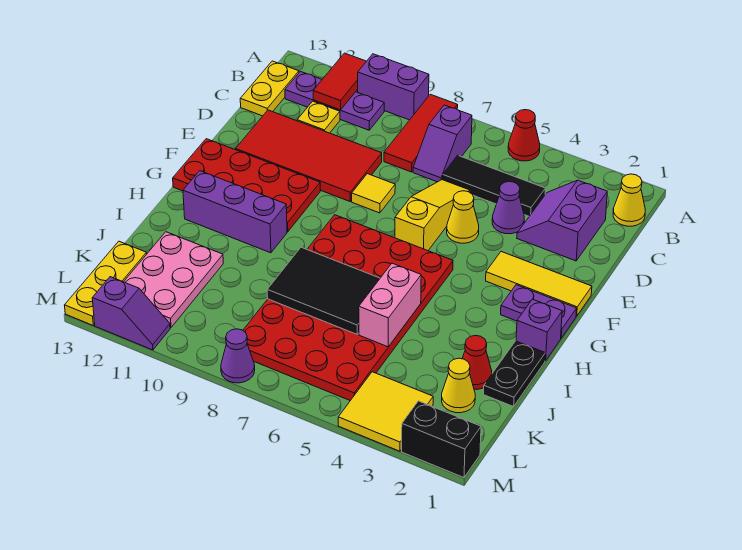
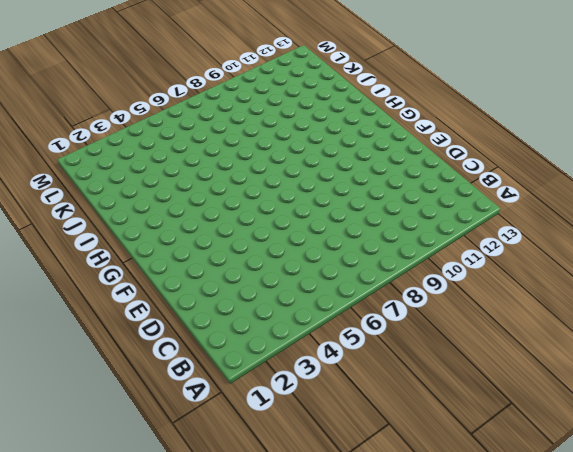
none -> red 1x1 cone [508,110,540,161]
none -> red 1x3 tile [384,94,458,172]
none -> purple 1x2 brick [358,54,429,120]
none -> yellow 1x1 cone [613,174,645,226]

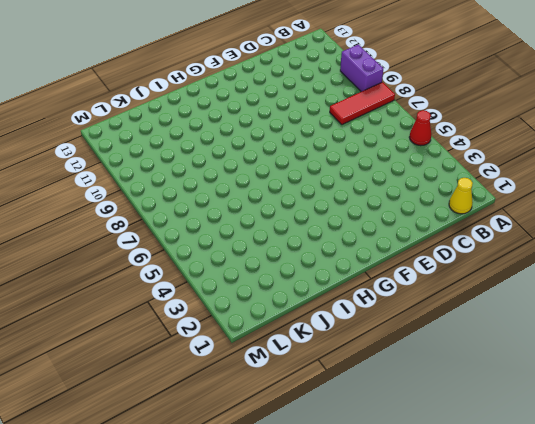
none -> purple 1x2 slope [413,105,472,182]
none -> purple 1x3 plate [285,72,384,130]
none -> yellow 1x2 plate [240,61,299,116]
none -> purple 2x2 slope [517,180,607,261]

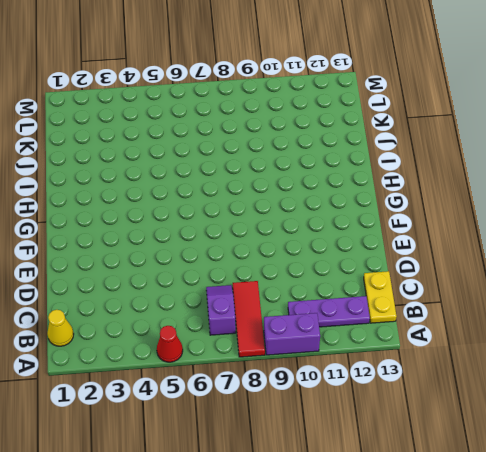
none -> purple 2x2 slope [517,180,607,261]
none -> black 1x3 tile [443,155,545,216]
none -> yellow 1x1 plate [297,101,340,133]
none -> purple 1x1 cone [492,181,524,234]

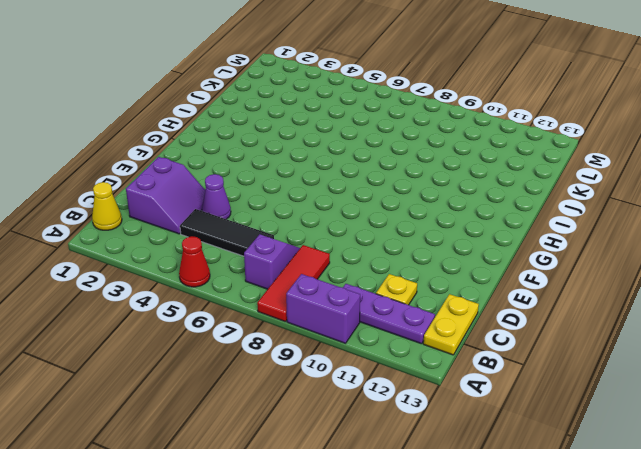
none -> yellow 1x3 slope [395,180,470,251]
none -> red 2x4 tile [236,110,382,201]
none -> yellow 1x1 cone [447,191,479,243]
none -> yellow 1x1 tile [352,174,395,213]

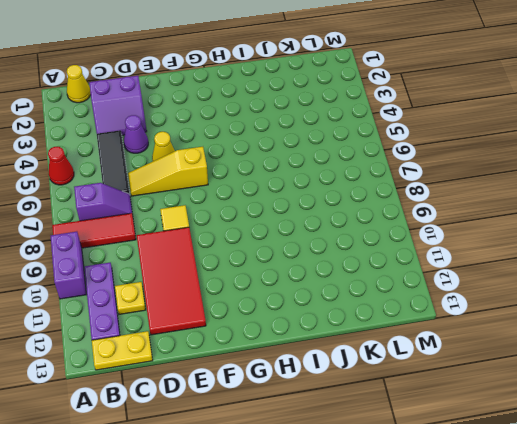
none -> yellow 1x3 tile [486,252,592,316]
none -> red 2x4 plate [173,139,320,232]
none -> purple 1x2 plate [501,285,577,338]
none -> red 4x6 plate [243,215,453,401]

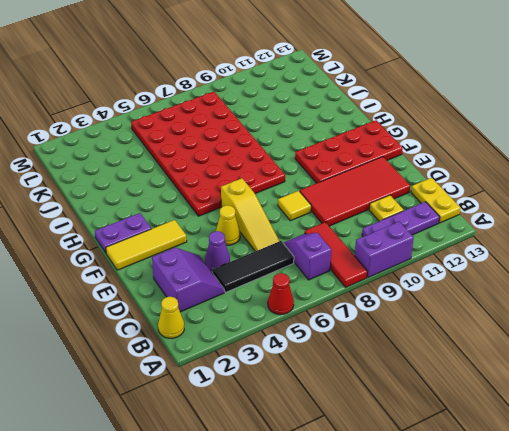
none -> purple 1x1 brick [516,299,562,361]
none -> purple 1x3 brick [183,171,287,253]
none -> black 1x2 plate [484,341,545,407]
none -> red 1x1 cone [462,335,492,389]

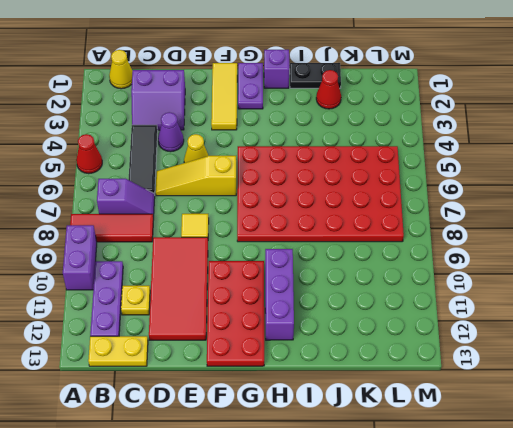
none -> pink 2x3 plate [124,232,223,328]
none -> yellow 1x1 cone [442,358,475,413]
none -> yellow 1x3 plate [65,241,147,325]
none -> yellow 2x2 tile [338,372,433,451]

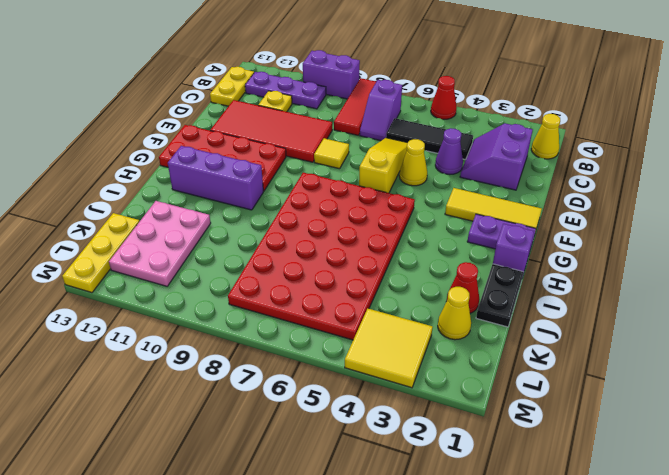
none -> black 1x2 brick [402,401,481,478]
none -> purple 1x1 cone [221,329,255,383]
none -> purple 1x2 slope [92,277,170,350]
none -> red 1x2 tile [313,53,366,110]

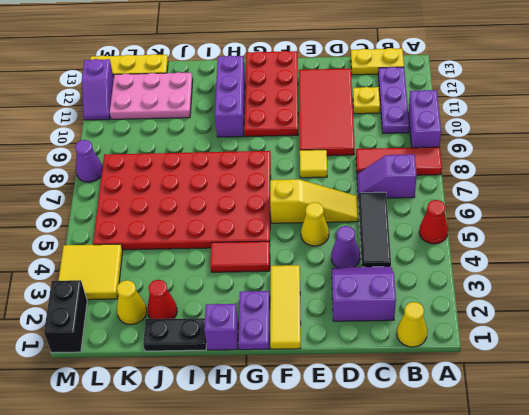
red 1x2 tile [210,241,270,272] -> red 1x2 tile moved to [313,53,366,110]
none -> pink 1x2 brick [359,263,421,347]
none -> black 2x3 tile [267,247,380,334]

